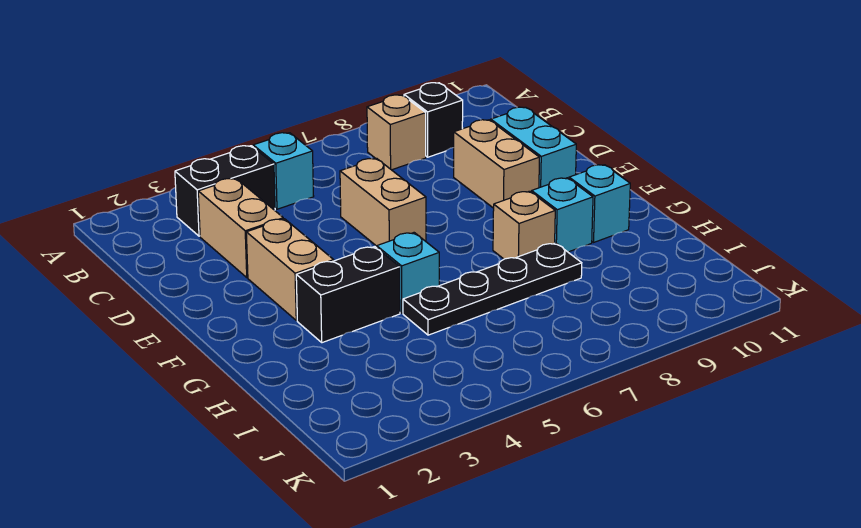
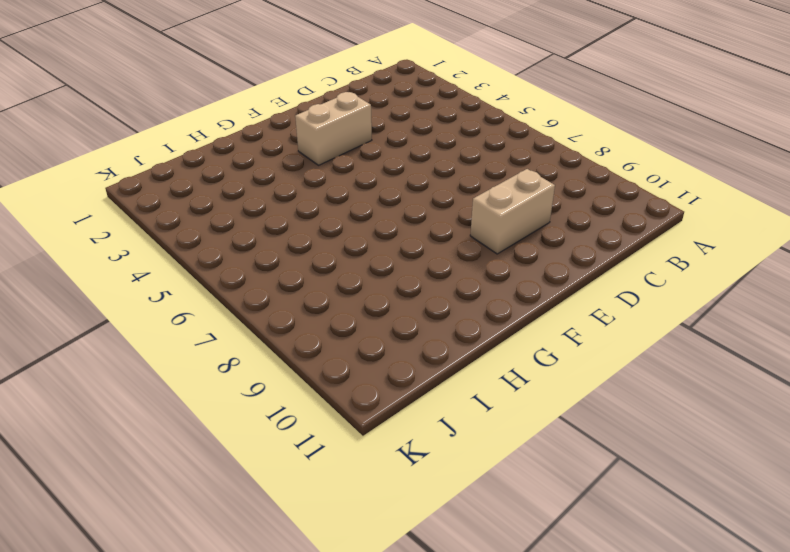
none -> black 1x2 brick [175,146,275,236]
none -> cyan 1x1 brick [253,133,314,209]
none -> tan 1x1 brick [367,95,426,170]

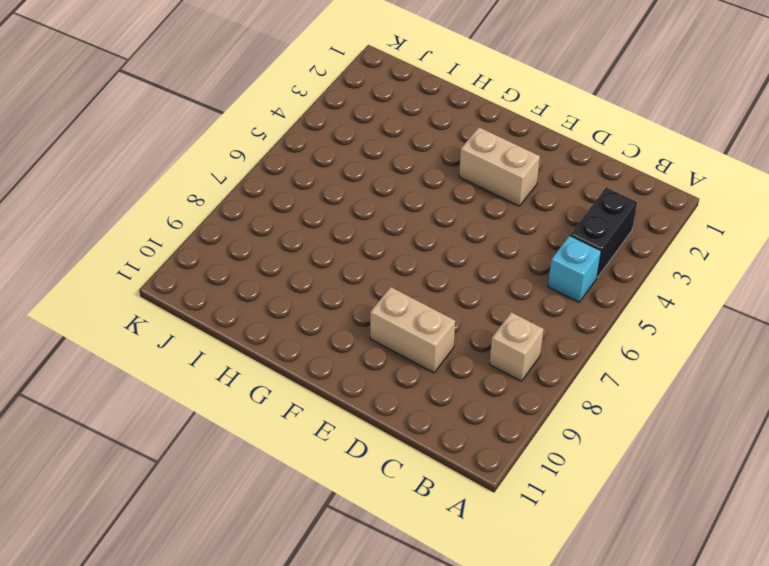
none -> black 1x1 brick [404,83,463,157]
none -> tan 1x2 brick [198,178,283,278]
none -> tan 1x2 brick [340,158,426,246]

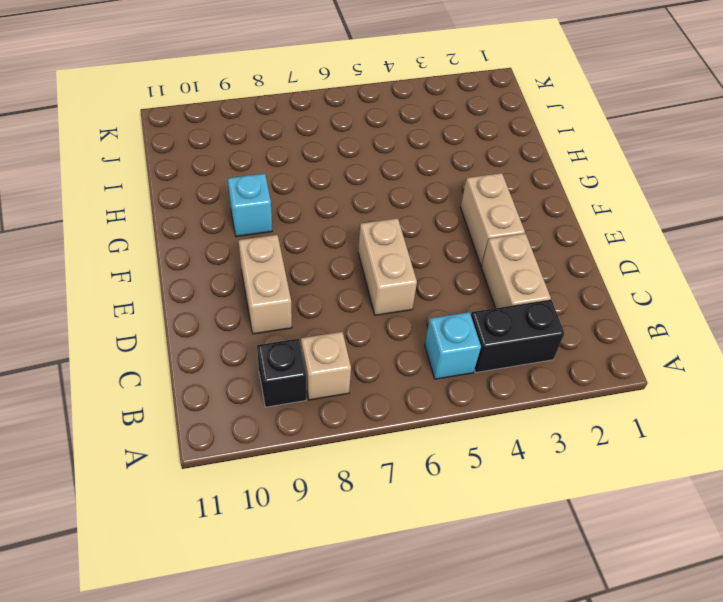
none -> cyan 1x2 brick [491,107,576,188]
none -> black 1x2 brick [296,247,400,343]
none -> cyan 1x1 brick [377,233,439,313]

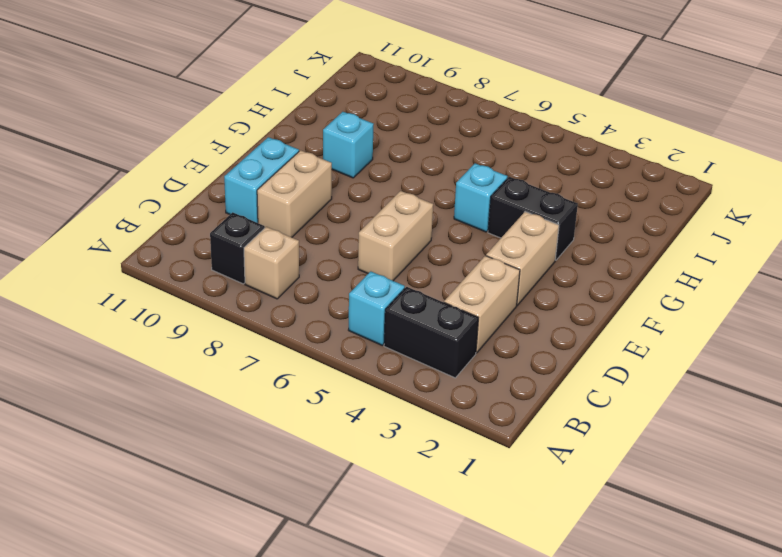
none -> tan 1x1 brick [493,191,555,259]
none -> cyan 1x1 brick [569,165,630,242]
none -> black 1x4 plate [403,243,582,335]

